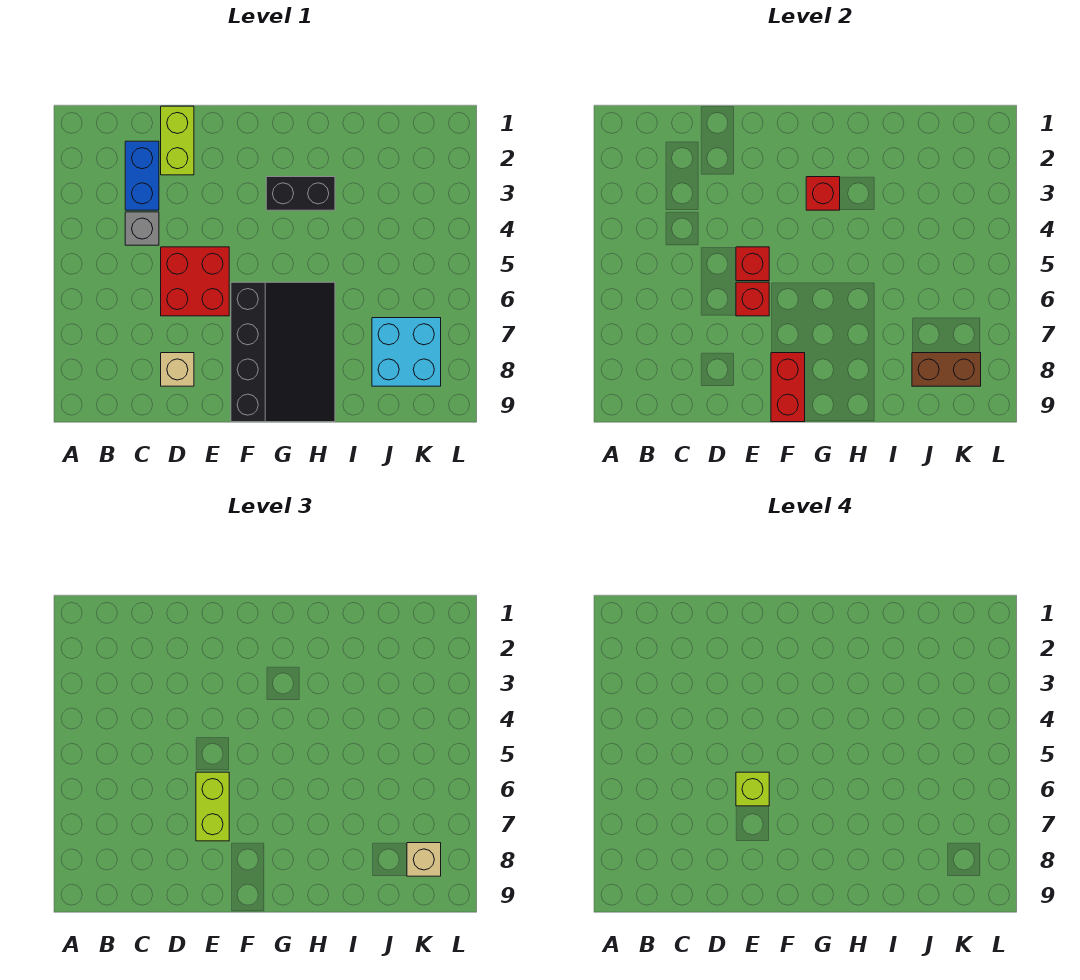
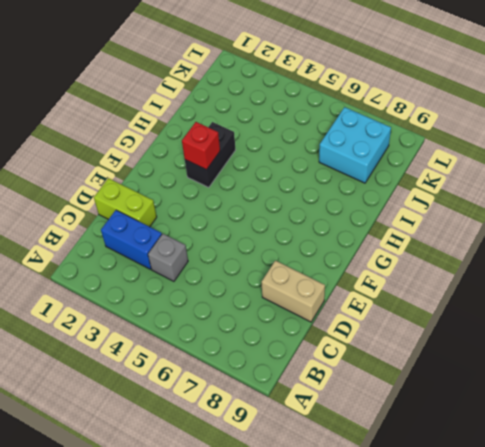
tan 1x2 brick [262,261,325,322] -> tan 1x1 brick [161,353,194,386]
none -> red 2x2 brick [161,247,229,316]
none -> black 3x4 slope [231,282,335,422]
none -> red 1x1 brick [736,247,769,281]

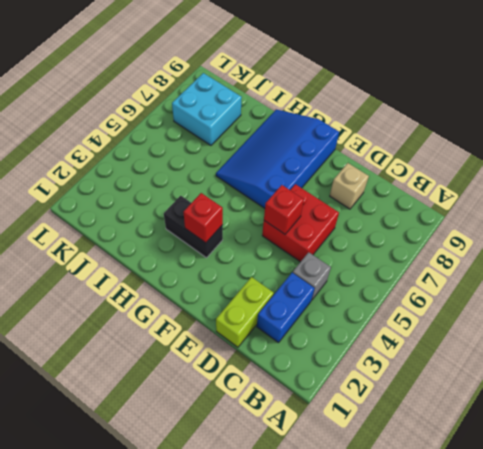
blue 3x4 slope [216,109,339,208] -> black 3x4 slope [231,282,335,422]
none -> red 1x1 brick [736,282,769,316]
none -> red 1x2 brick [771,353,805,422]
none -> brown 1x2 brick [912,353,981,386]

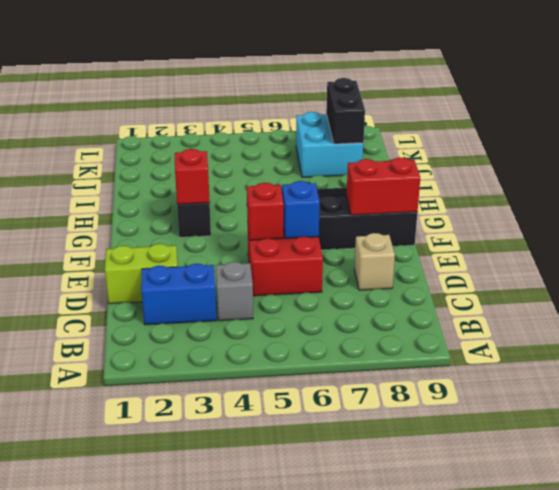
blue 1x1 brick [282,181,320,239] -> red 1x1 brick [736,282,769,316]
black 1x2 brick [326,78,365,144] -> brown 1x2 brick [912,353,981,386]
none -> lime 1x2 brick [196,772,229,841]
none -> tan 1x1 brick [407,843,441,876]
none -> lime 1x1 brick [736,772,769,806]

